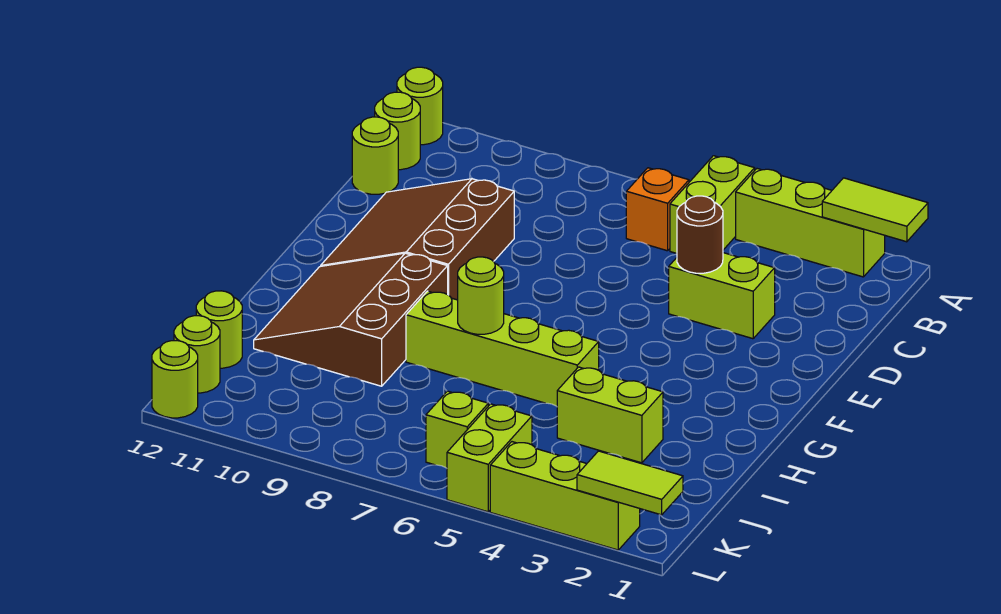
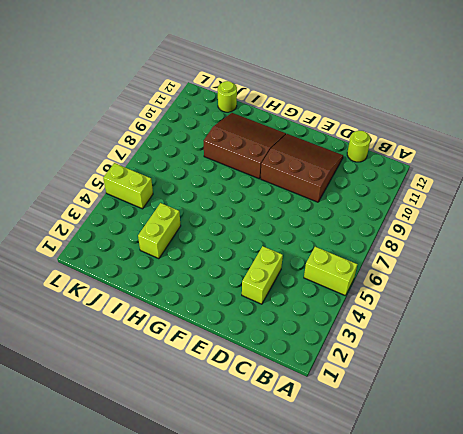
none -> lime 1x3 brick [736,169,885,277]
none -> lime 1x1 round brick [397,67,443,145]
none -> orange 1x1 brick [626,168,689,251]

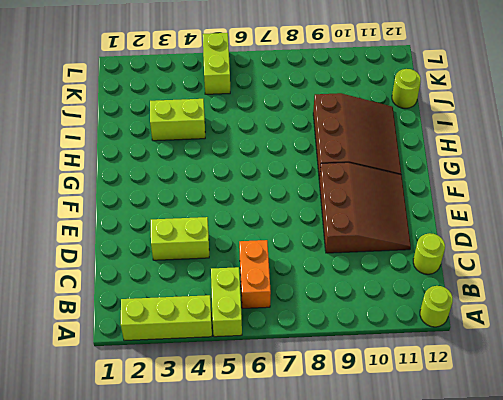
orange 1x2 brick [239,240,271,309] -> orange 1x1 brick [626,168,689,251]
none -> lime 1x1 round brick [375,92,420,170]
none -> lime 1x4 brick [406,291,599,406]
none -> lime 1x1 brick [426,391,488,468]

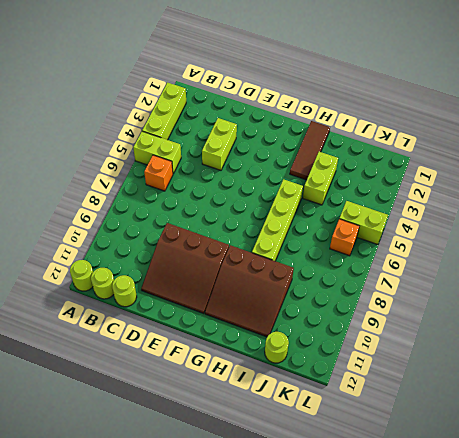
brown 1x3 tile [290,121,330,180] -> none
orange 1x1 brick [330,219,359,256] -> lime 1x1 brick [426,391,488,468]
none -> lime 1x1 round brick [174,316,220,393]
none -> lime 1x3 brick [490,442,640,550]
none -> lime 1x1 round brick [152,341,198,418]

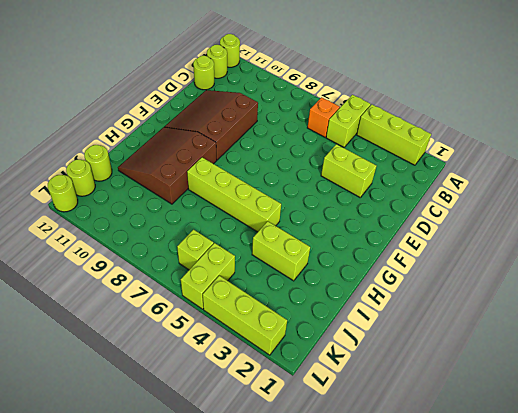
none -> lime 1x2 tile [822,178,928,242]
none -> brown 1x1 round brick [677,196,723,273]
none -> lime 1x1 round brick [458,257,504,334]

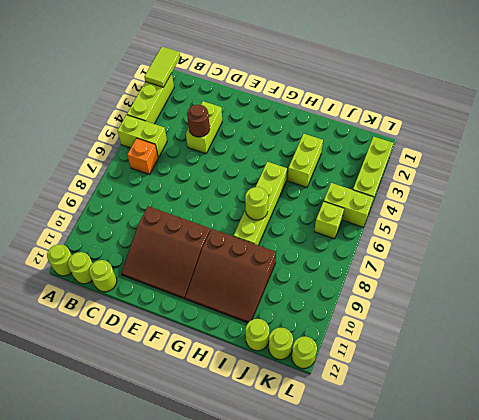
none -> lime 1x2 tile [577,451,683,515]

